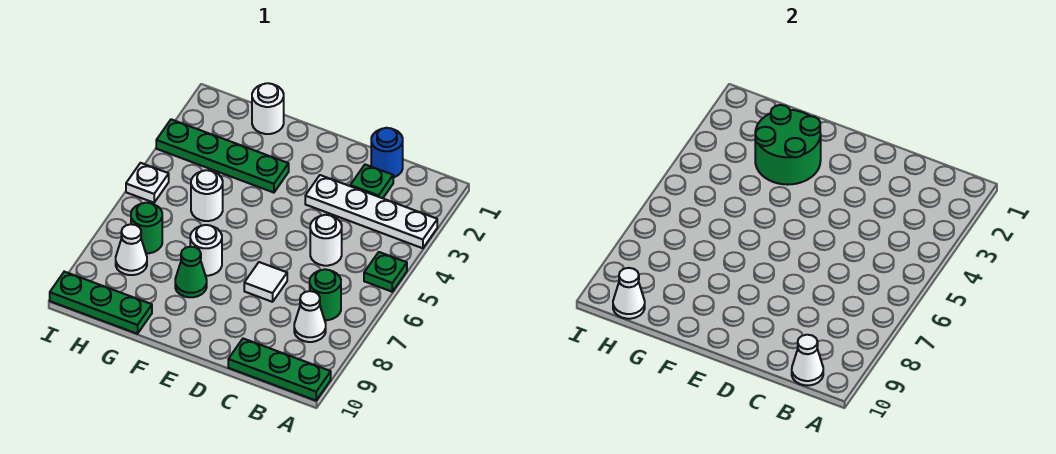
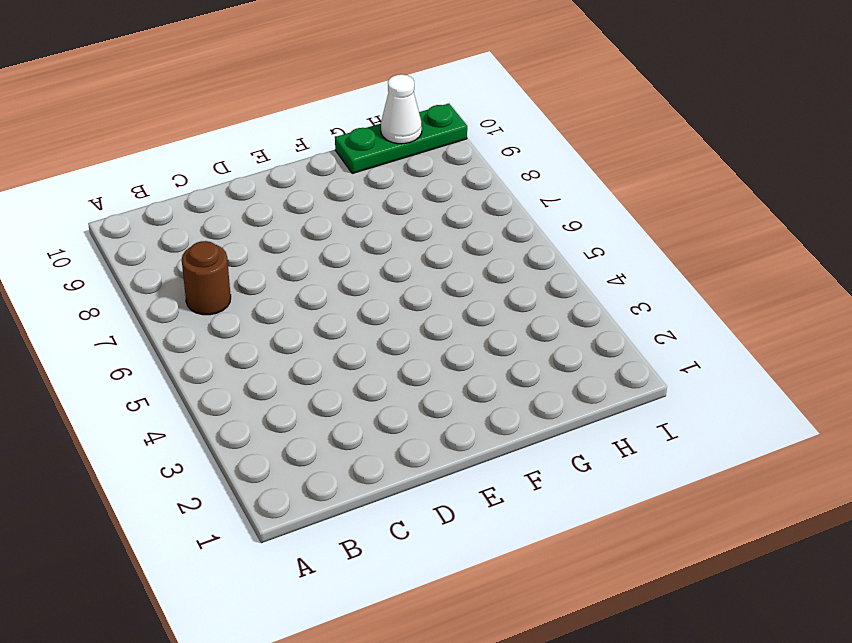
brown 1x1 round brick [182,241,231,315] -> green 1x1 round brick [310,269,341,320]
none -> white 1x4 plate [305,175,437,248]
none -> green 1x1 plate [364,252,407,292]
none -> green 1x3 plate [228,339,331,400]

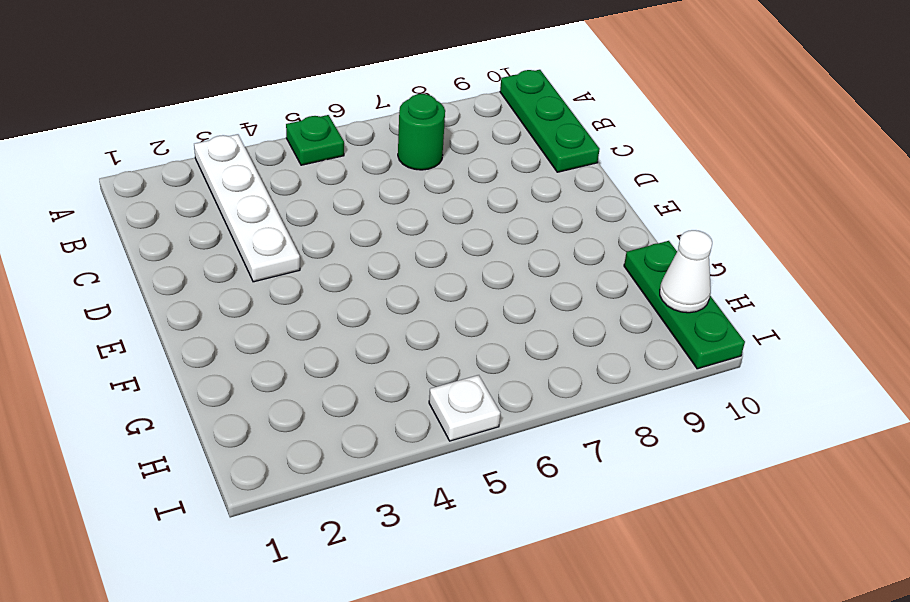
none -> white 1x1 cone [294,291,326,342]
none -> blue 1x1 round brick [371,128,403,178]
none -> green 1x1 plate [350,165,393,198]

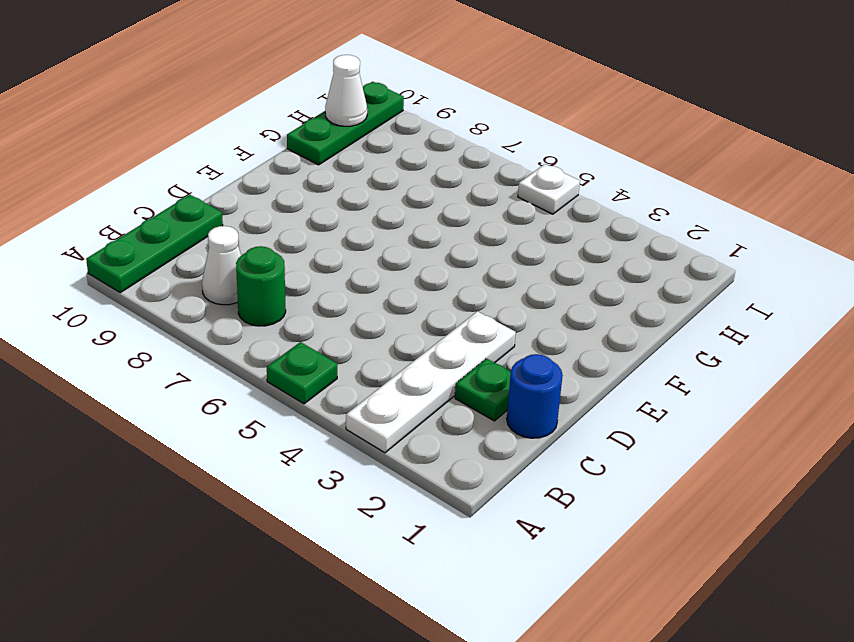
none -> white 1x1 round brick [310,215,342,266]
none -> white 1x1 tile [244,262,287,302]
none -> green 1x4 plate [156,119,289,193]

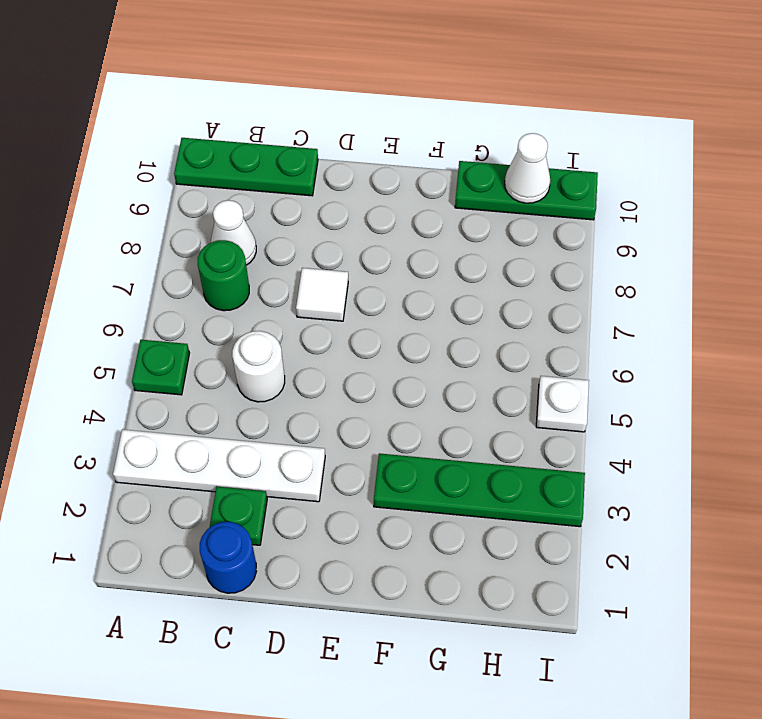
none -> white 1x1 round brick [190,225,222,276]
none -> green 1x1 cone [175,247,207,297]
none -> white 1x1 round brick [252,83,284,134]

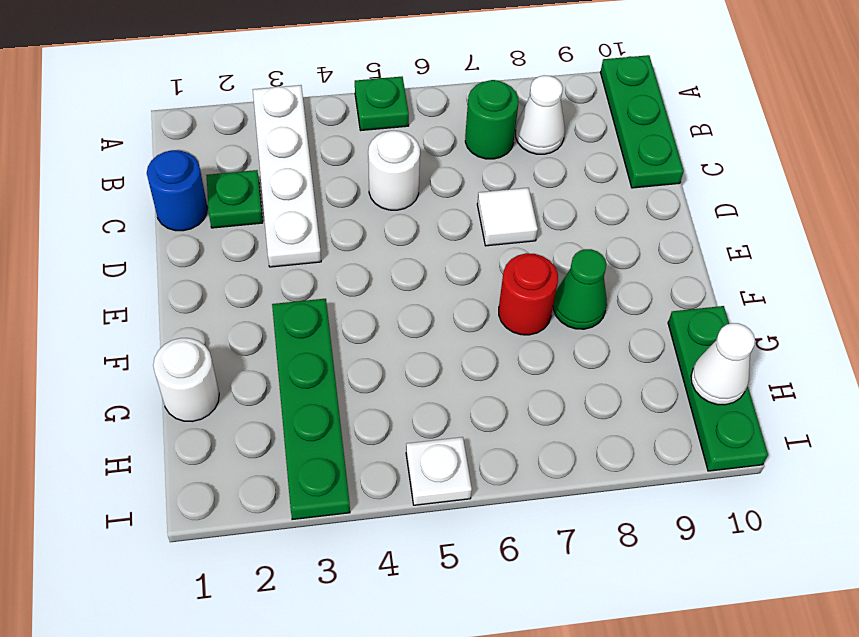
red 1x1 round brick [499,253,558,335] -> white 1x1 round brick [190,225,222,276]
none -> white 1x1 round brick [191,170,223,221]
none -> green 1x1 round brick [131,203,162,253]
none -> white 1x1 cone [116,224,147,275]

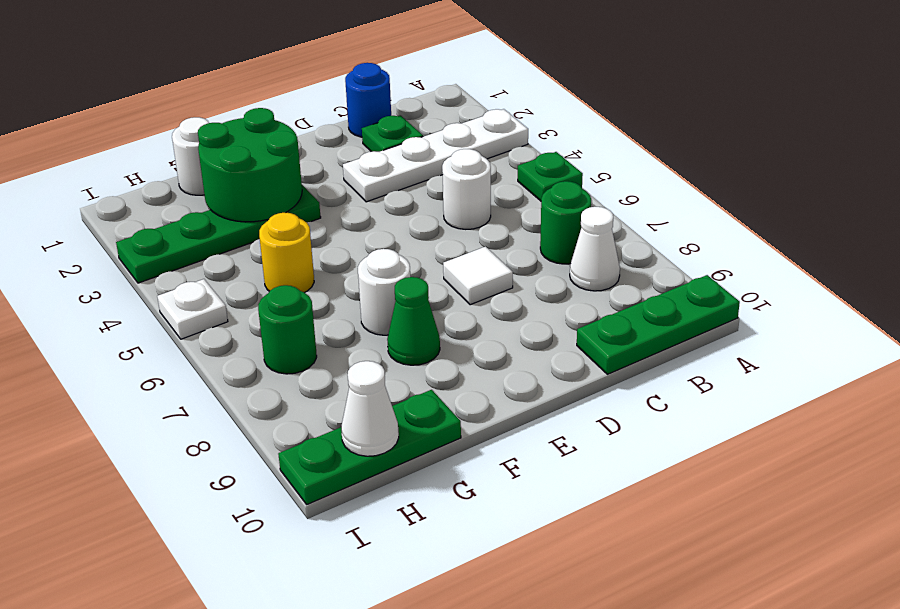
yellow 1x1 round brick [259,213,314,293] -> white 1x1 round brick [191,170,223,221]
none -> white 1x1 cone [116,224,147,275]
none -> white 1x1 cone [792,335,823,385]

